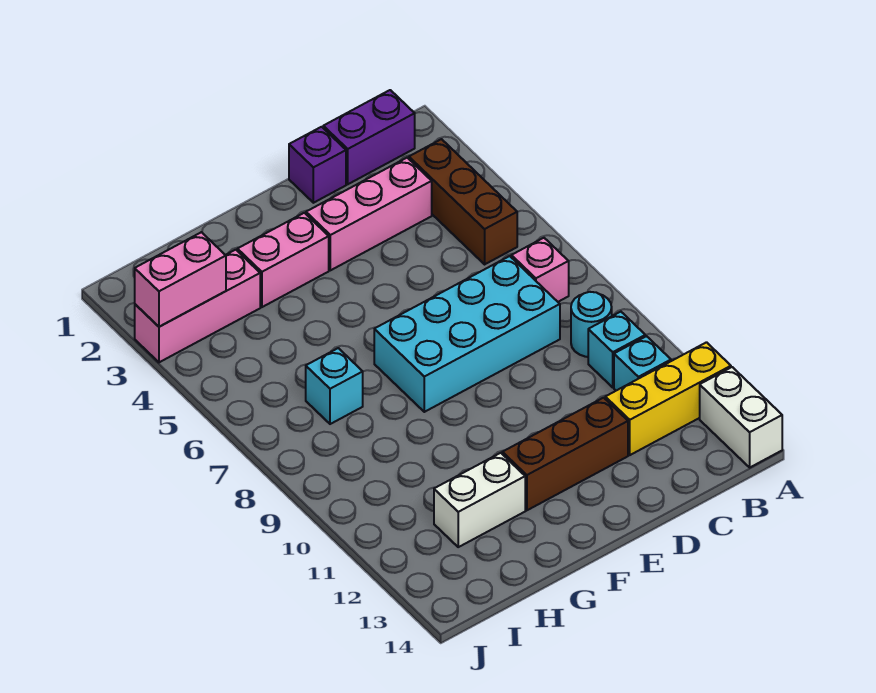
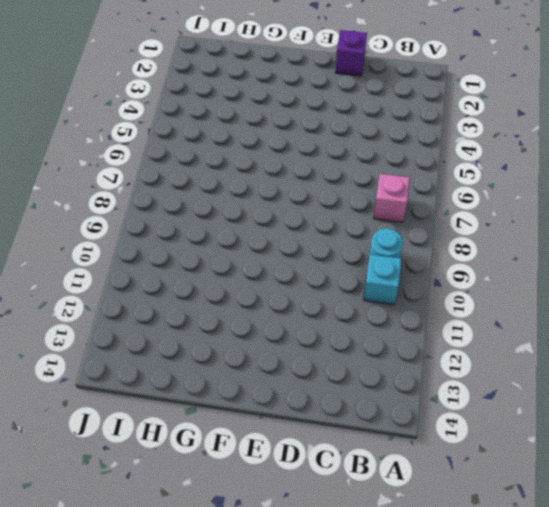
none -> yellow 1x3 brick [605,342,731,455]
none -> white 1x2 brick [700,367,782,467]
none -> purple 1x2 brick [323,90,415,184]

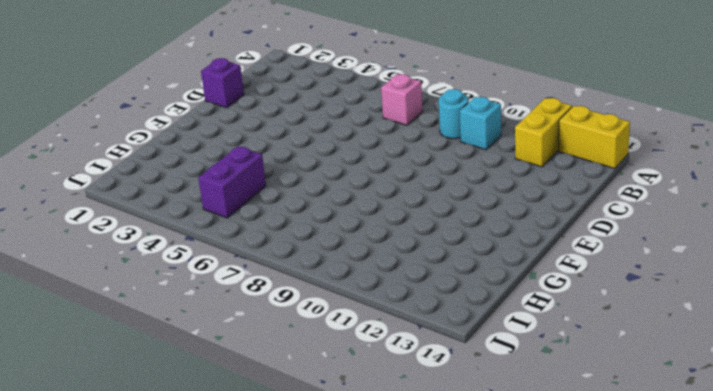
yellow 1x2 brick [515,98,572,167] -> yellow 1x3 brick [605,342,731,455]
yellow 1x2 brick [559,106,630,169] -> white 1x2 brick [700,367,782,467]
purple 1x2 brick [198,146,266,218] -> purple 1x2 brick moved to [323,90,415,184]
none -> brown 1x3 brick [409,139,517,264]
none -> cyan 1x1 brick [614,336,671,391]
none -> pink 1x3 brick [306,158,432,270]

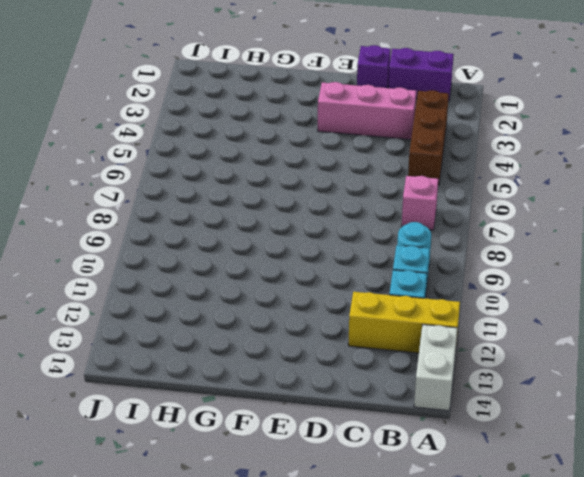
none -> cyan 2x4 brick [374,256,560,412]
none -> brown 1x3 brick [502,398,628,510]
none -> pink 1x2 brick [237,213,329,307]

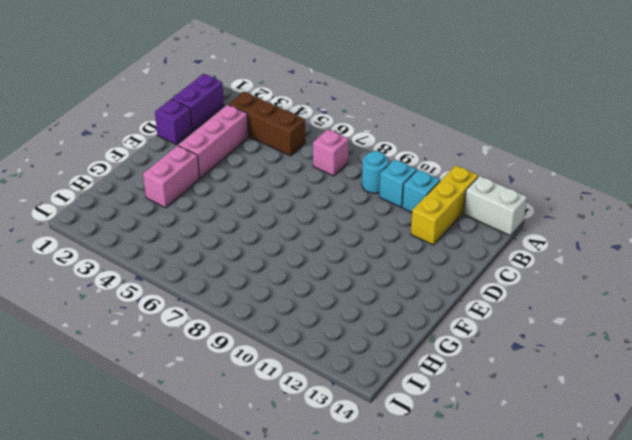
none -> cyan 2x4 brick [374,256,560,412]
none -> brown 1x3 brick [502,398,628,510]
none -> white 1x2 brick [434,453,525,547]

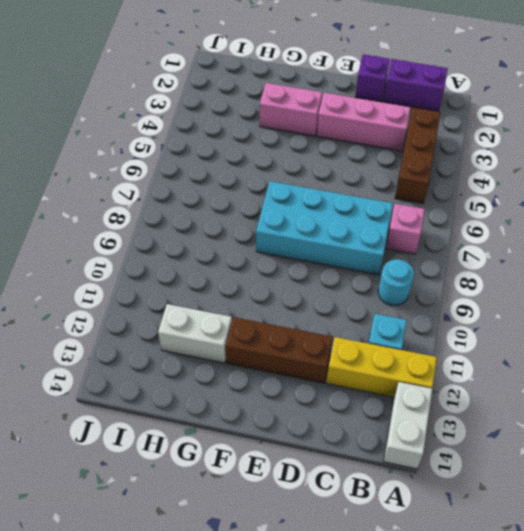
none -> cyan 1x1 brick [588,312,645,387]
none -> pink 1x3 brick [135,250,260,362]
none -> cyan 1x1 brick [306,348,363,424]

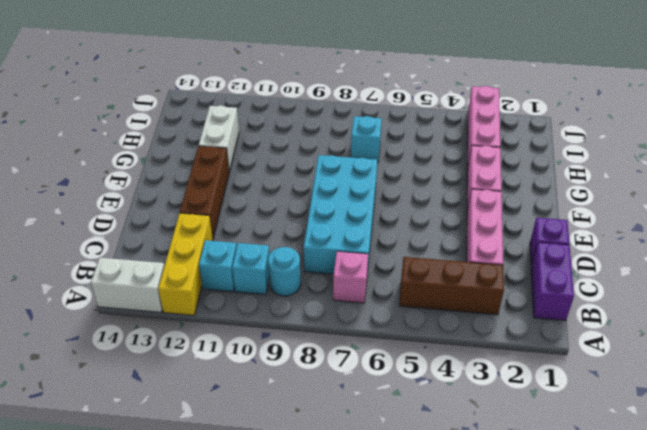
none -> pink 1x2 brick [135,232,226,327]

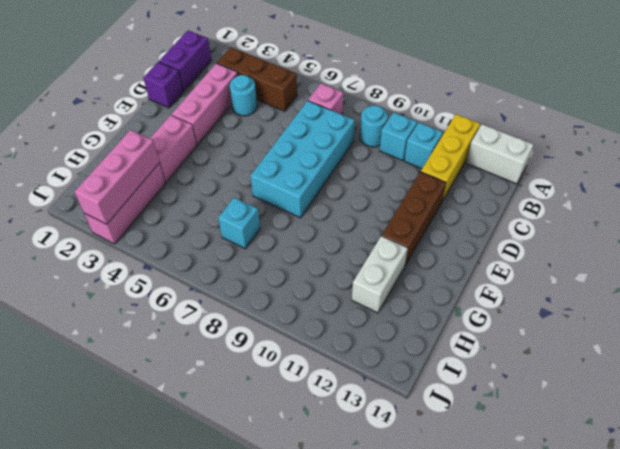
cyan 1x1 round brick [230,75,257,116] -> none
pink 1x3 brick [74,130,160,224] -> pink 1x2 brick [135,232,226,327]

